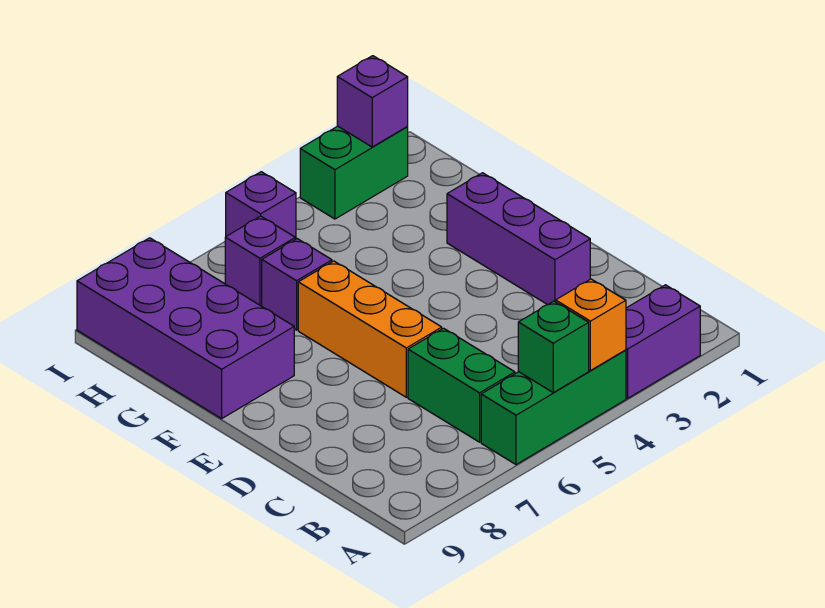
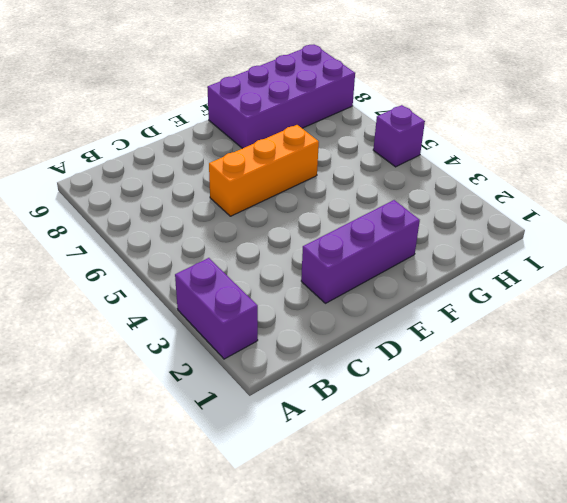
none -> green 1x3 brick [481,350,626,465]
none -> green 1x2 brick [408,328,515,442]
none -> purple 1x1 brick [262,239,332,330]

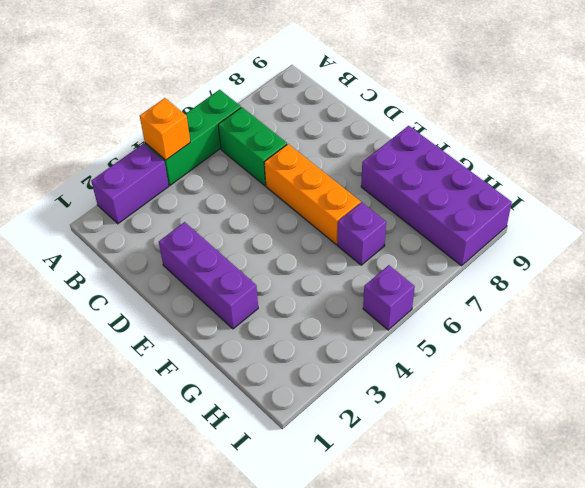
none -> purple 1x1 brick [225,216,295,306]
none -> green 1x2 brick [300,126,408,219]
none -> green 1x1 brick [518,301,589,392]

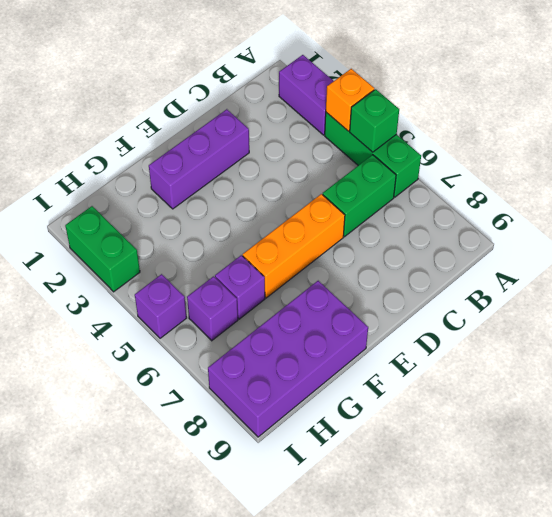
none -> purple 1x1 brick [337,56,408,147]

